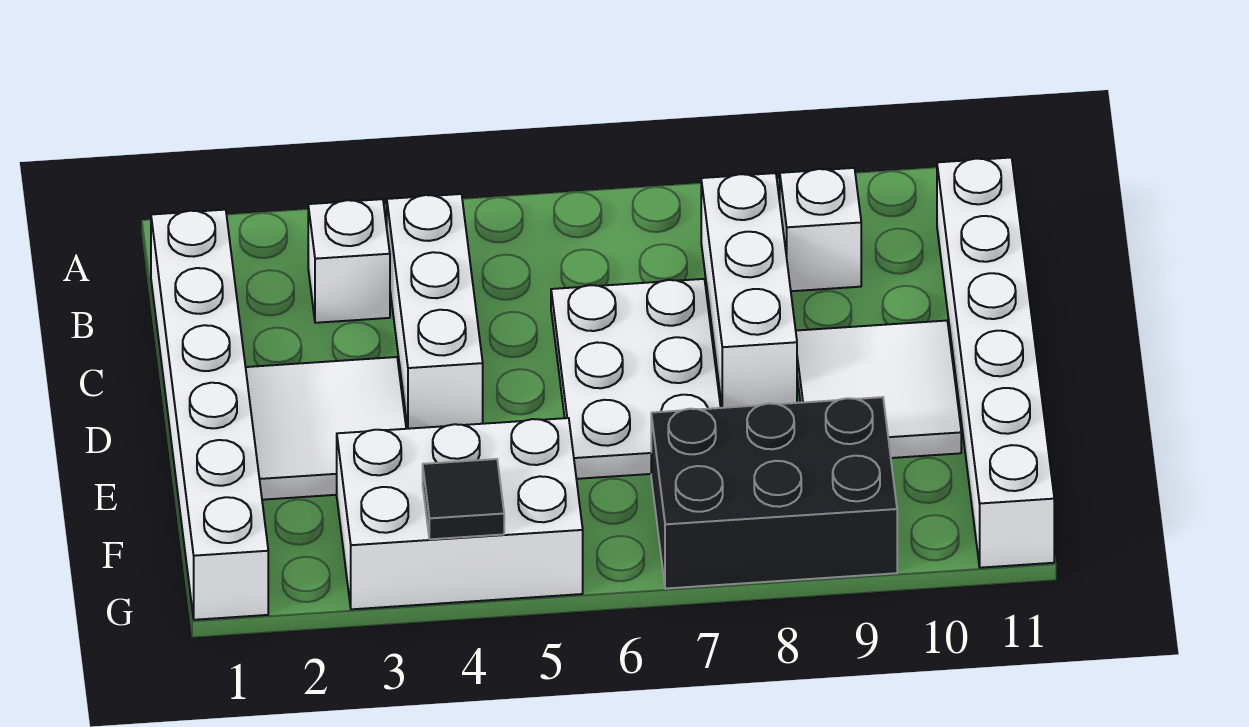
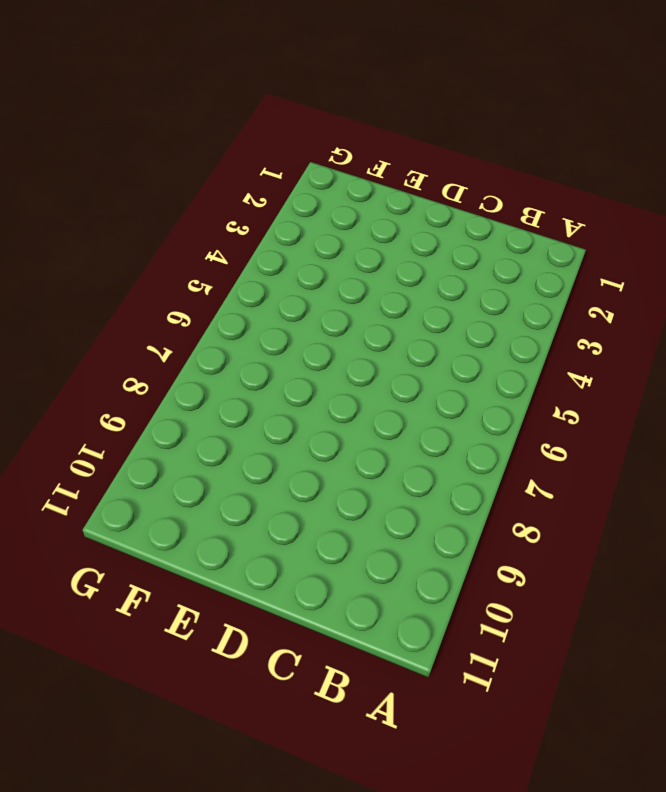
none -> white 1x6 brick [151,210,268,620]
none -> white 1x1 brick [308,199,390,323]
none -> white 1x3 brick [387,194,483,429]

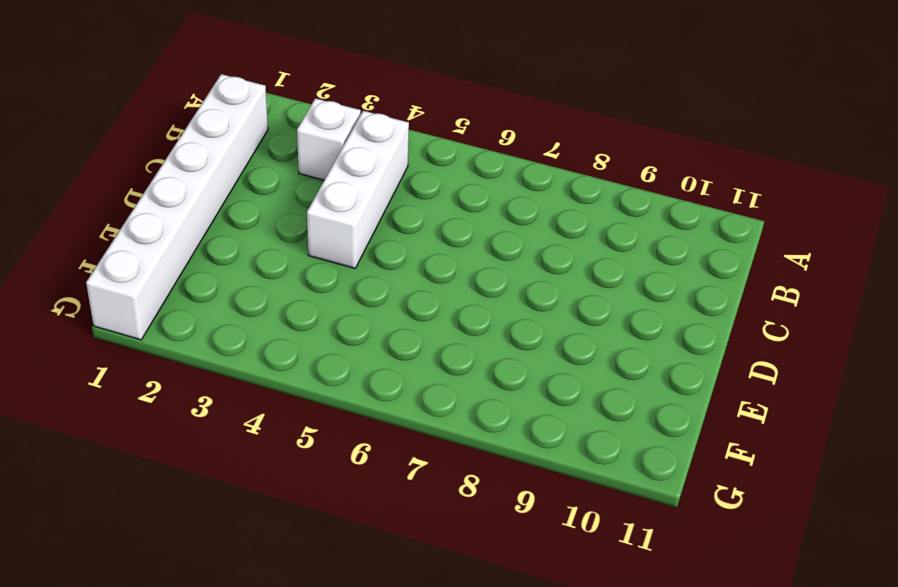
none -> white 1x3 brick [701,173,797,408]
none -> white 1x1 brick [780,168,861,291]
none -> white 1x6 brick [937,157,1054,568]

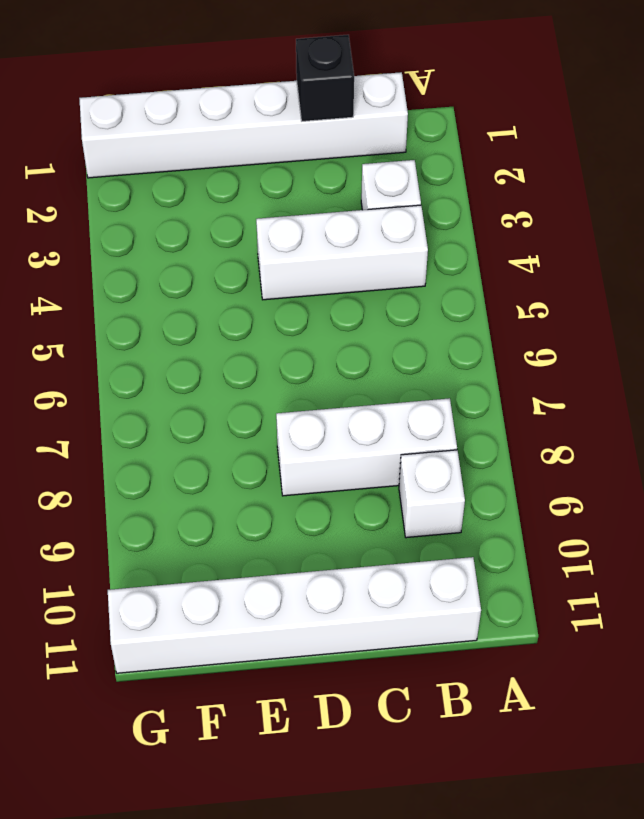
black 1x1 brick [296,35,354,121] -> none
none -> white 2x3 plate [551,279,721,479]
none -> white 2x2 tile [246,357,406,500]
none -> white 2x2 tile [796,321,961,458]

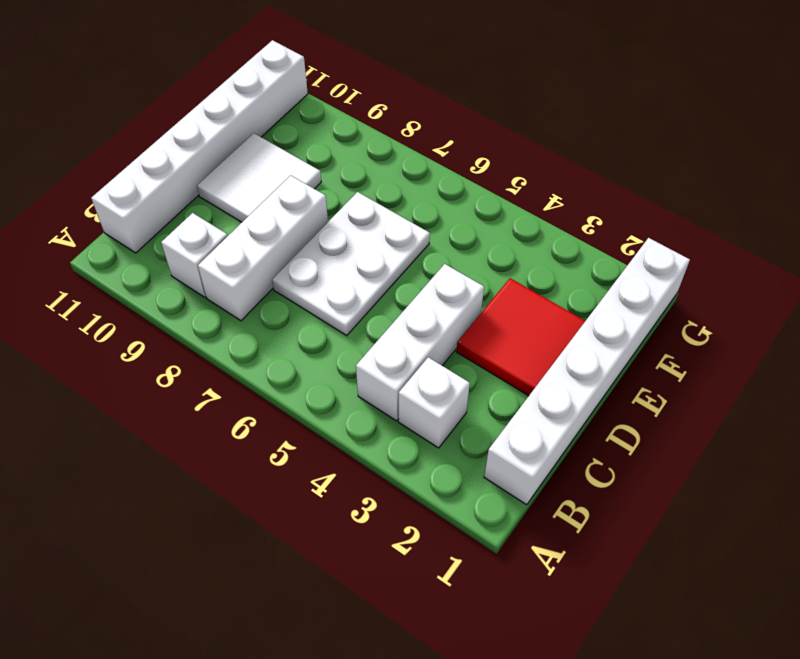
red 2x2 tile [456,278,585,396] -> white 2x2 tile [246,357,406,500]
none -> white 2x3 brick [337,418,583,609]
none -> black 2x3 brick [651,397,897,589]
none -> black 1x1 tile [423,459,504,539]

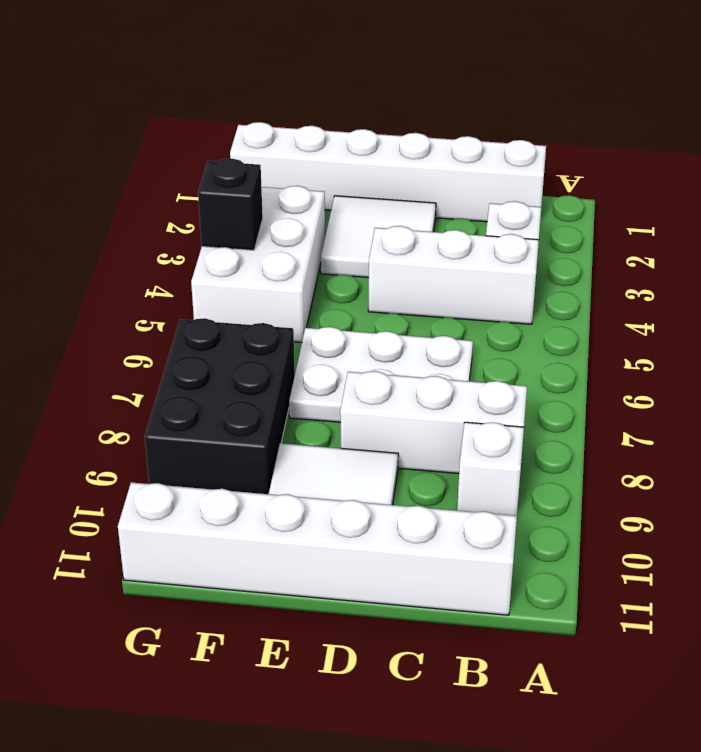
black 1x1 brick [198,159,263,250] -> black 1x1 tile [423,459,504,539]

